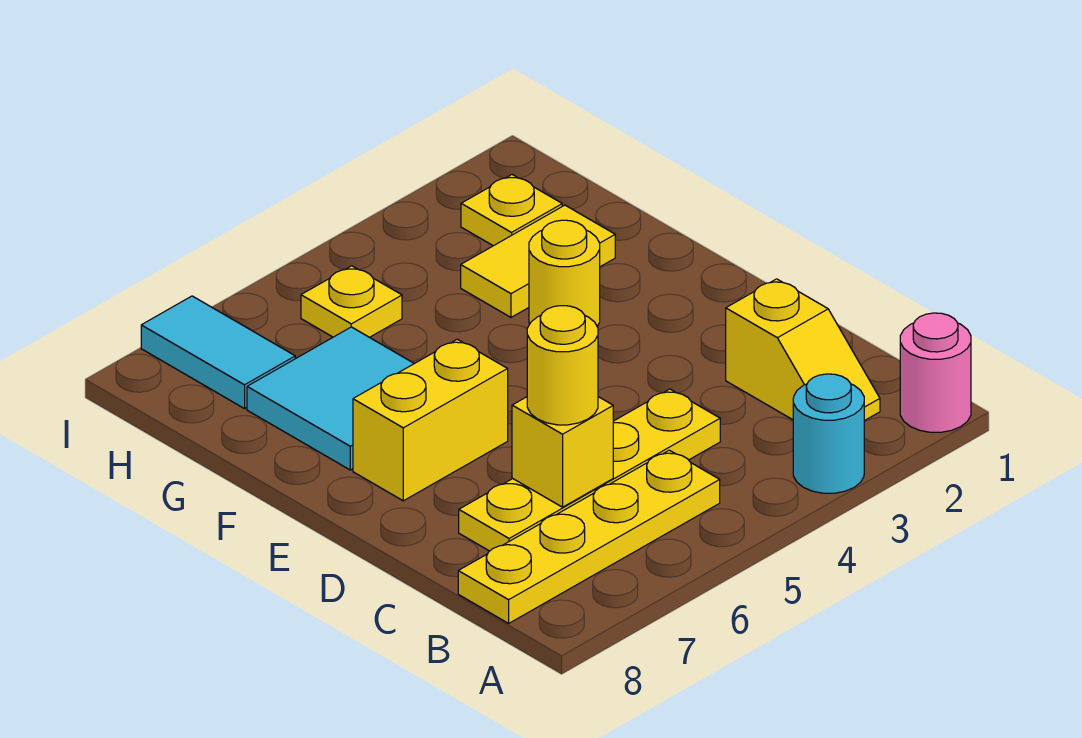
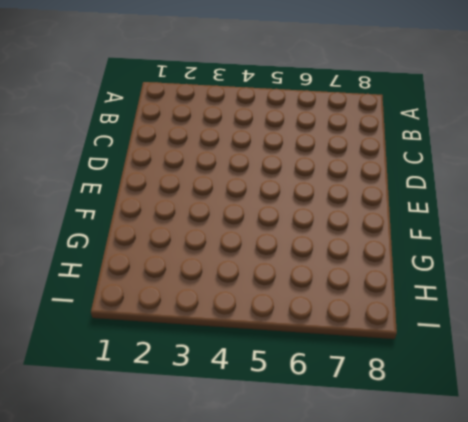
none -> pink 1x1 round brick [900,313,971,432]
none -> cyan 1x1 round brick [793,374,864,493]
none -> yellow 1x2 slope [726,279,880,421]

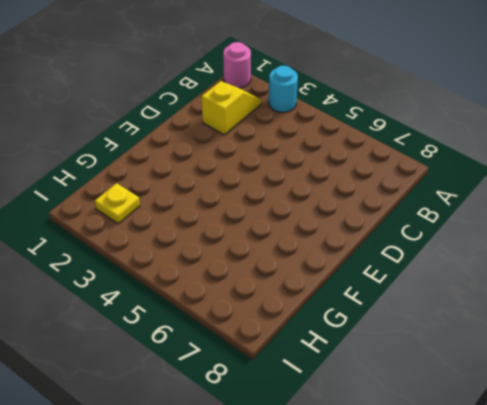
none -> yellow 1x4 plate [458,450,720,623]
none -> yellow 1x4 plate [459,389,720,551]
none -> yellow 1x2 brick [353,339,508,501]

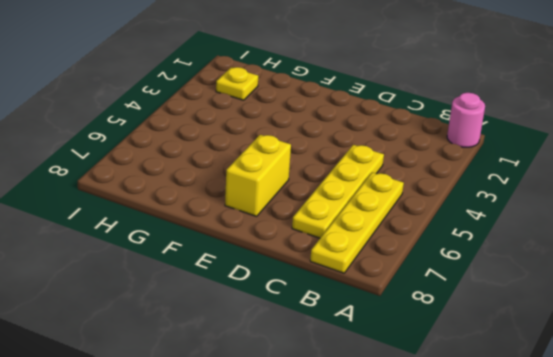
none -> cyan 1x1 round brick [793,374,864,493]
none -> yellow 1x2 slope [726,279,880,421]
none -> yellow 1x1 round brick [529,220,600,326]

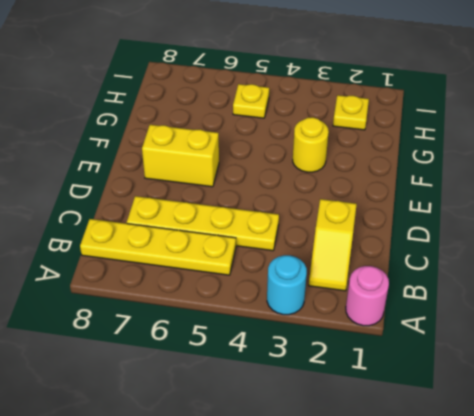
none -> cyan 2x2 tile [247,327,414,470]
none -> yellow 1x2 tile [461,205,615,317]
none -> cyan 1x2 tile [141,296,295,409]

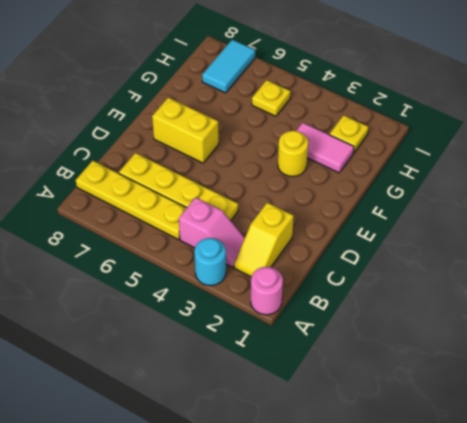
pink 1x2 slope [179,197,245,267] -> none
pink 1x2 tile [296,123,354,173] -> yellow 1x2 tile [461,205,615,317]
none -> cyan 2x2 tile [247,327,414,470]
none -> yellow 1x1 brick [512,397,613,507]
none -> yellow 1x1 round brick [527,306,598,425]

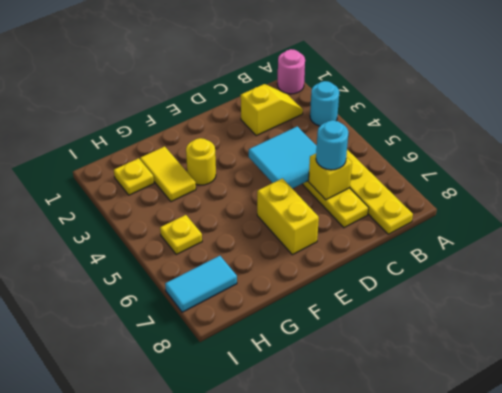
cyan 2x2 tile [249,126,317,189] -> cyan 2x2 tile moved to [247,327,414,470]
cyan 1x1 round brick [316,120,349,170] -> yellow 1x1 round brick [527,306,598,425]

